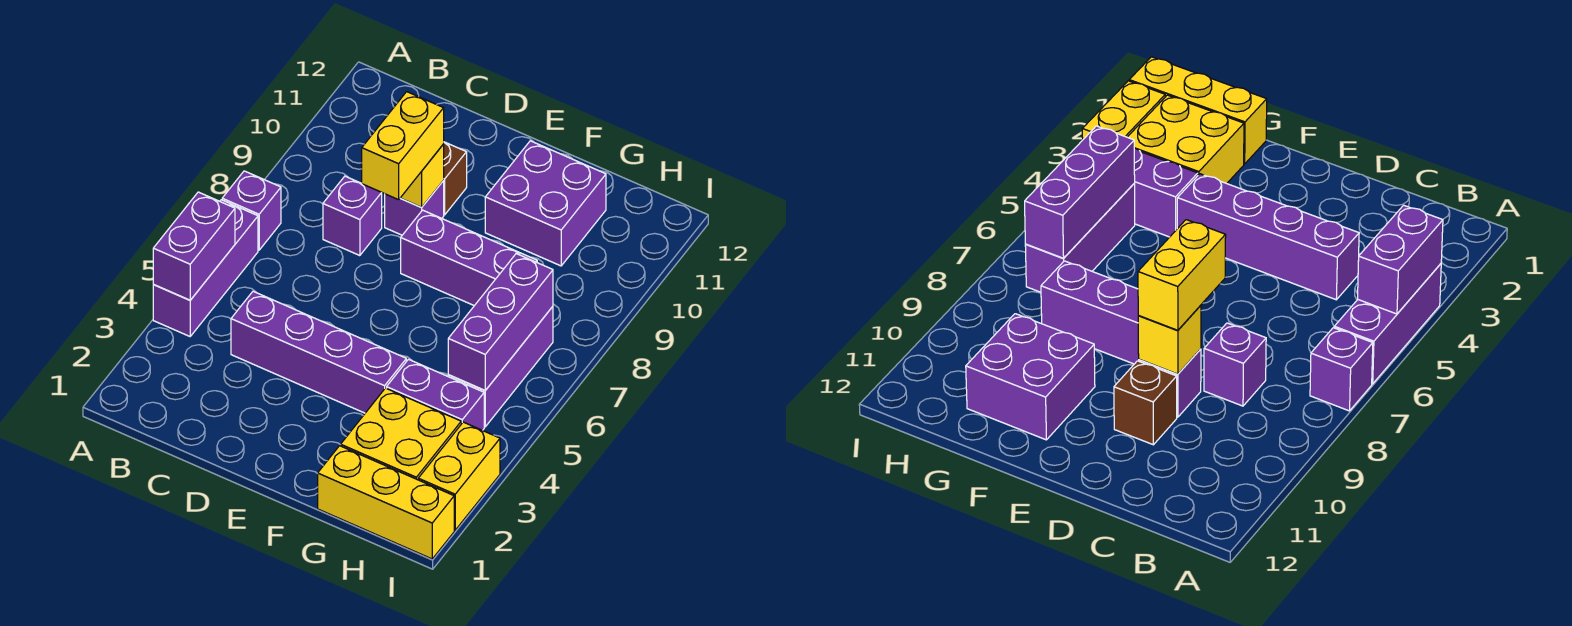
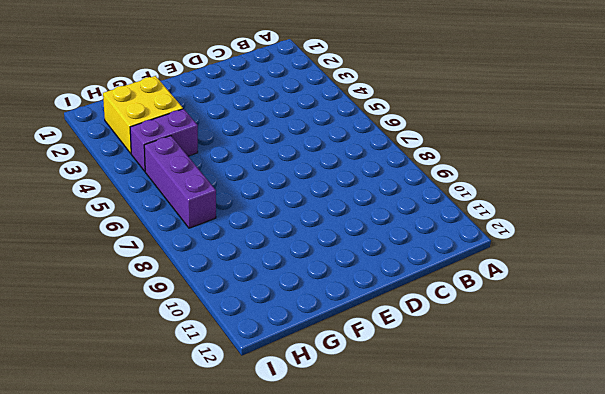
none -> purple 1x3 brick [153,200,258,336]
none -> purple 1x1 brick [222,171,281,250]
none -> purple 1x4 brick [231,291,406,413]

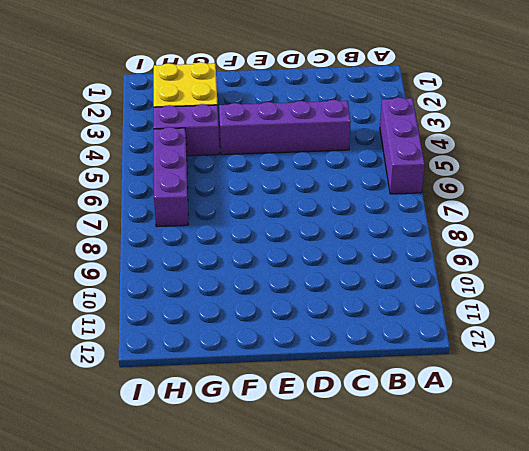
none -> purple 1x1 brick [222,171,281,250]
none -> purple 1x1 brick [323,176,382,256]
none -> purple 1x1 brick [385,181,444,235]

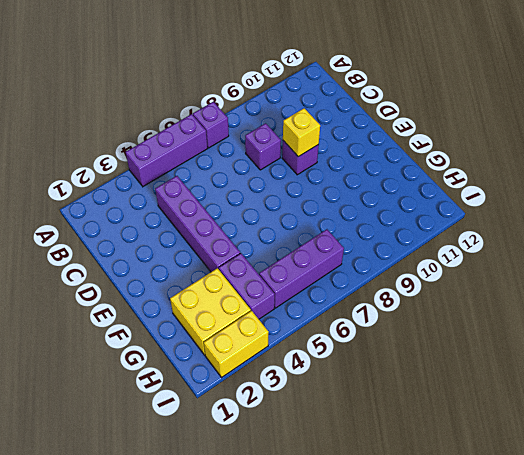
none -> brown 1x1 brick [443,142,467,215]
none -> purple 1x3 brick [401,210,537,306]
none -> purple 2x2 brick [485,141,606,266]

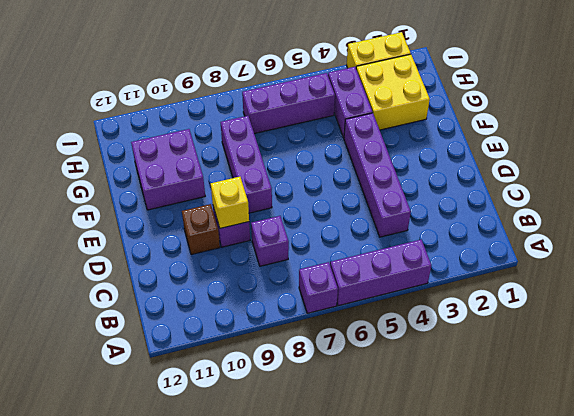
none -> yellow 1x3 brick [318,446,454,559]
none -> purple 1x2 brick [153,192,235,300]
none -> purple 1x3 brick [448,254,553,390]

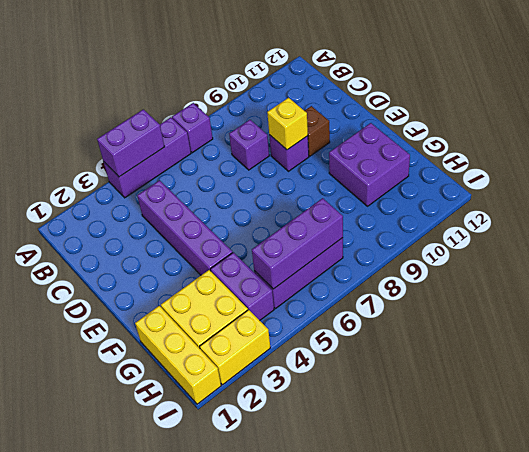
none -> purple 1x3 brick [401,210,537,306]
none -> yellow 1x2 brick [362,92,444,200]

